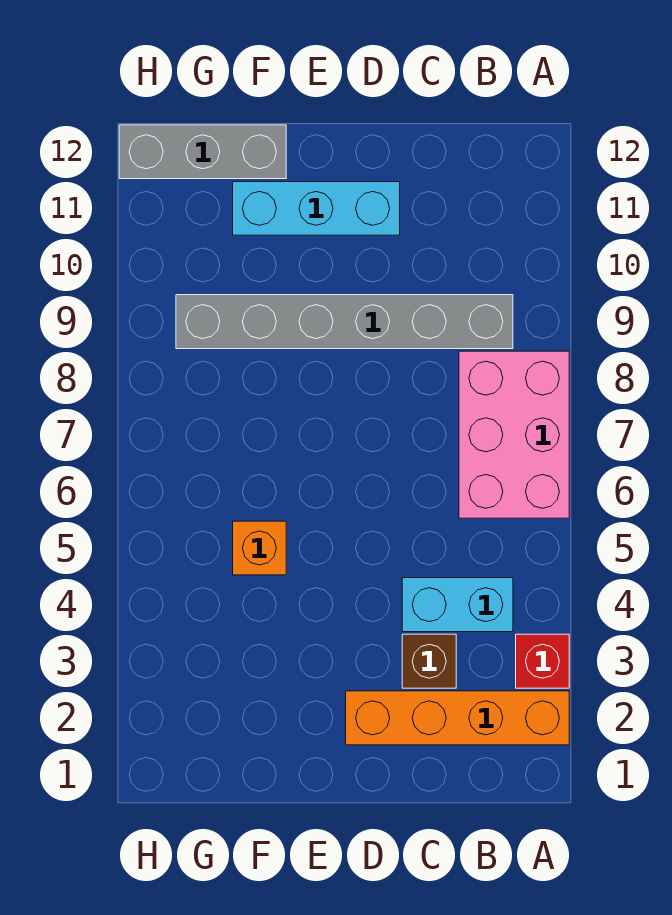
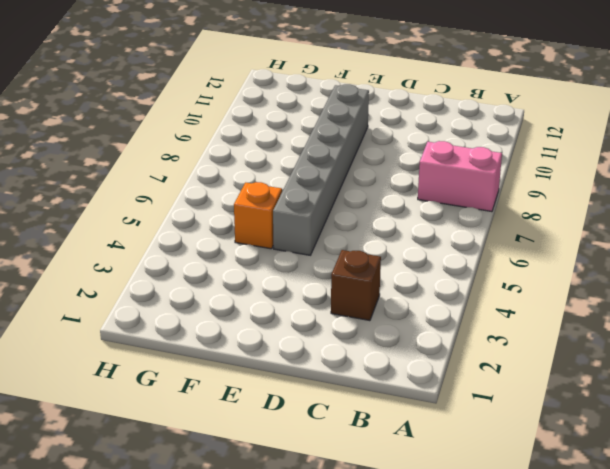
pink 1x2 brick [418,141,502,212] -> pink 2x3 brick [459,351,569,518]
grey 1x6 brick [273,84,369,255] -> grey 1x6 brick turned to [176,295,513,349]
none -> orange 1x4 brick [346,691,569,745]
none -> red 1x1 brick [516,634,569,688]

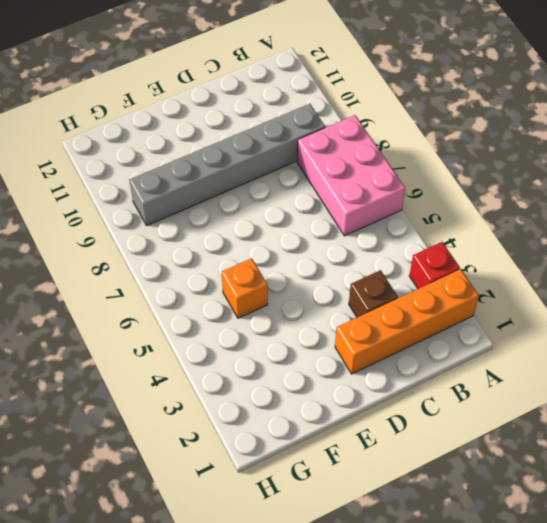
none -> cyan 1x2 brick [402,578,513,632]
none -> cyan 1x3 brick [233,182,400,235]

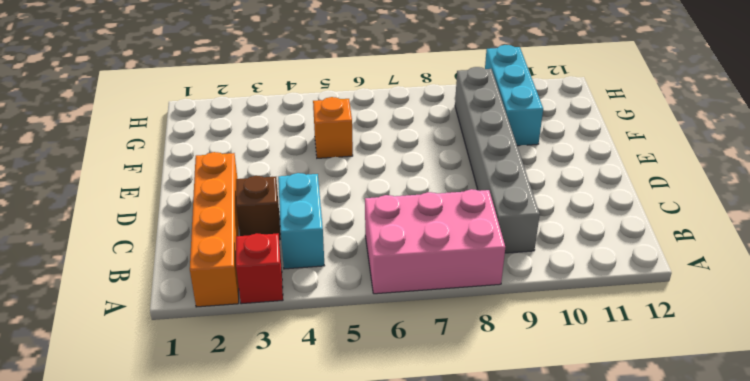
cyan 1x3 brick [485,45,543,146] -> cyan 1x3 brick moved to [233,182,400,235]
none -> grey 1x3 brick [119,125,286,179]

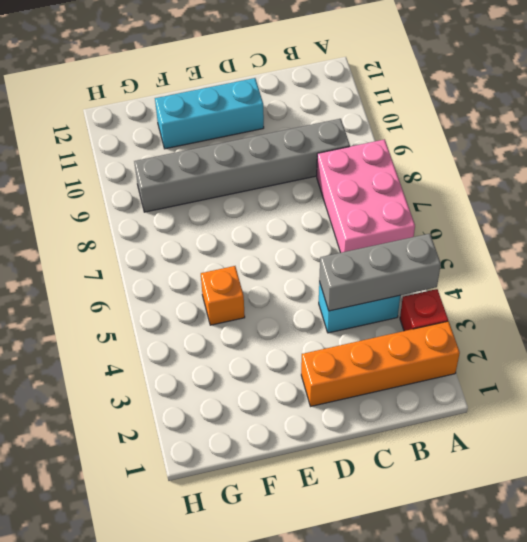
grey 1x3 brick [319,234,441,311] -> grey 1x3 brick moved to [119,125,286,179]
none -> brown 1x1 brick [402,634,456,688]

